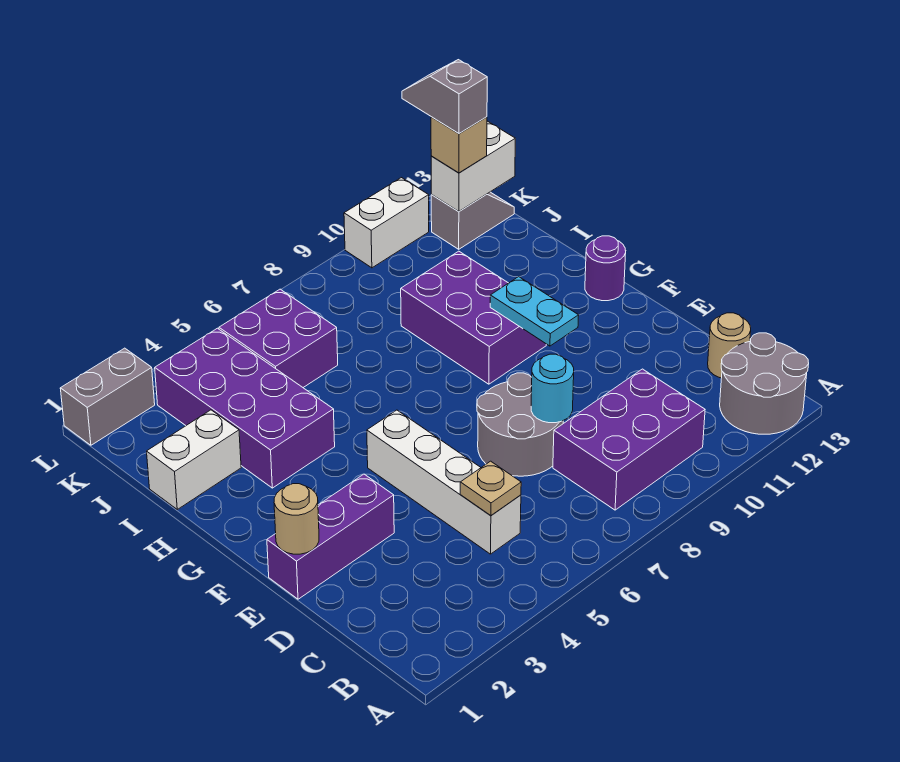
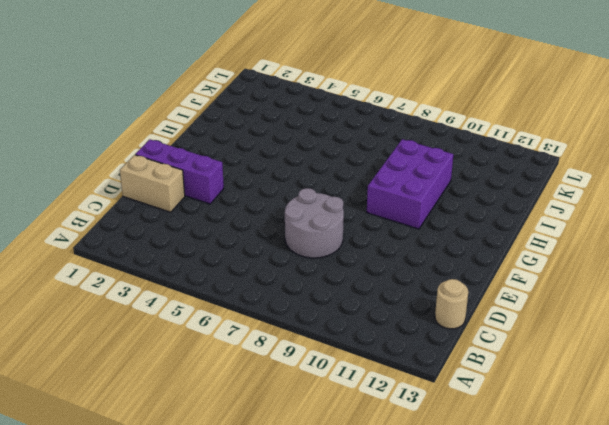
tan 1x2 brick [120,155,185,212] -> none
none -> grey 2x2 round brick [720,333,809,434]
none -> purple 2x3 brick [553,369,705,510]
none -> white 1x4 brick [367,410,521,554]

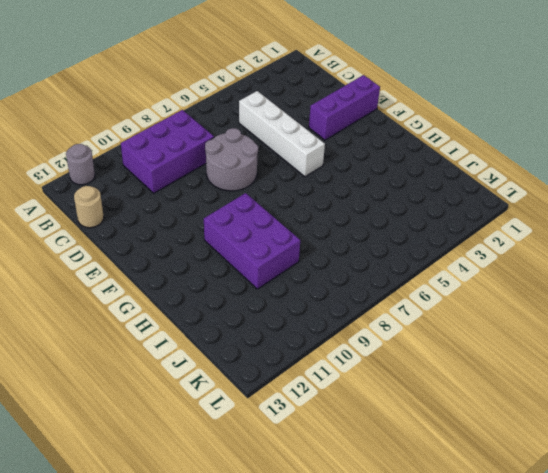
grey 1x1 round brick [66,144,95,185] -> grey 2x2 round brick [720,333,809,434]
none -> purple 1x1 round brick [585,236,626,301]
none -> purple 2x4 brick [155,328,335,488]
none -> white 1x2 brick [147,410,241,509]

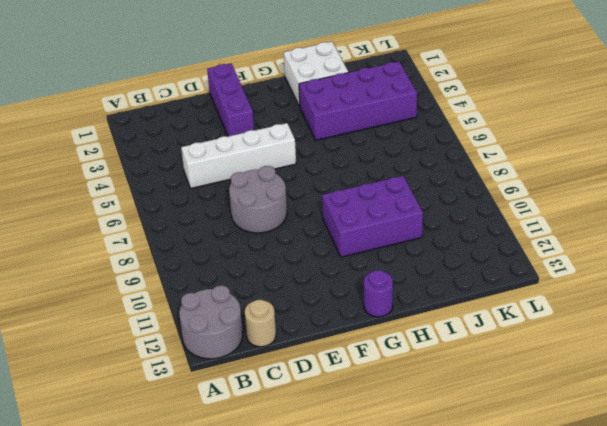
white 2x2 brick [284,42,348,107] -> white 1x2 brick [147,410,241,509]
none -> purple 2x3 brick [553,369,705,510]
none -> purple 2x2 brick [219,289,338,387]
none -> grey 1x2 slope [431,192,514,249]

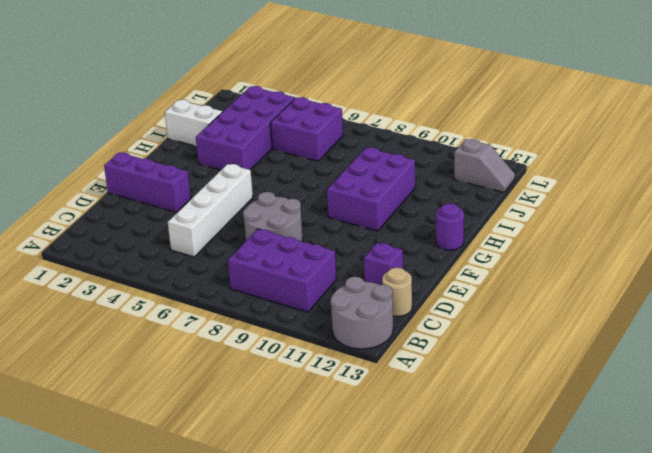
purple 1x1 brick [364,243,403,285] -> none
none -> grey 1x2 brick [60,348,155,445]
none -> white 1x2 brick [344,178,429,268]
none -> tan 1x1 plate [460,461,521,515]

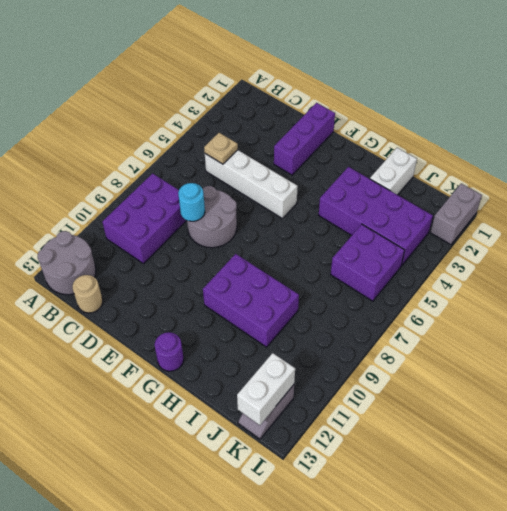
none -> white 1x2 brick [344,178,429,268]
none -> tan 1x1 round brick [274,484,319,554]
none -> cyan 1x2 plate [490,277,579,346]

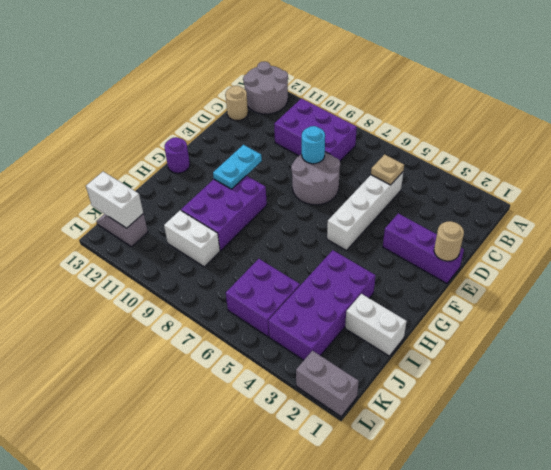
white 1x2 brick [164,210,220,267] -> white 1x2 brick moved to [344,178,429,268]
none -> tan 1x1 brick [431,117,487,173]
none -> grey 1x2 slope [402,60,487,134]

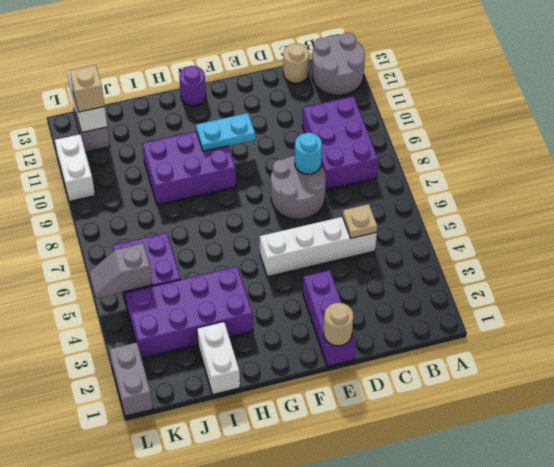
grey 1x2 slope [89,243,152,298] -> grey 1x2 slope moved to [402,60,487,134]

